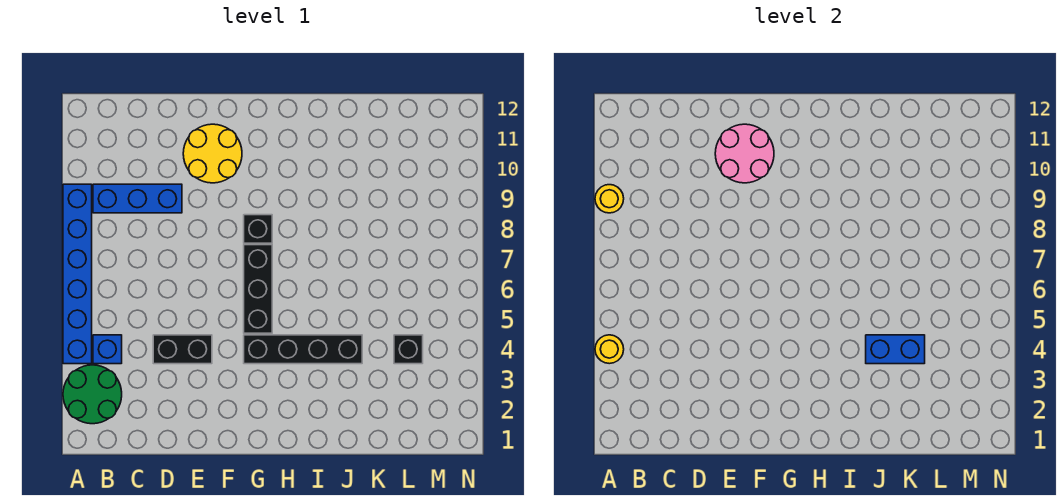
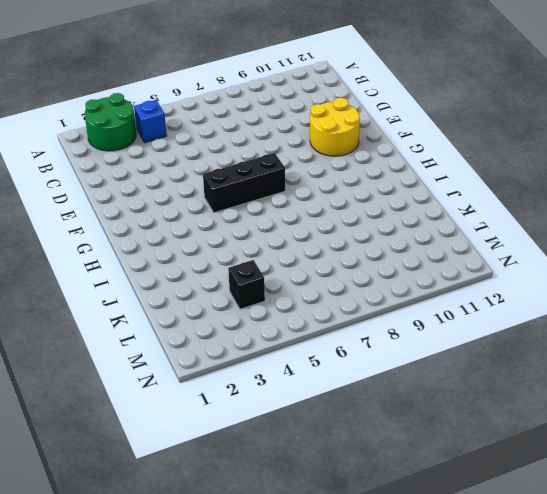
none -> blue 1x6 brick [63,184,92,364]
none -> blue 1x3 brick [93,184,182,213]
none -> black 1x2 brick [153,335,212,364]

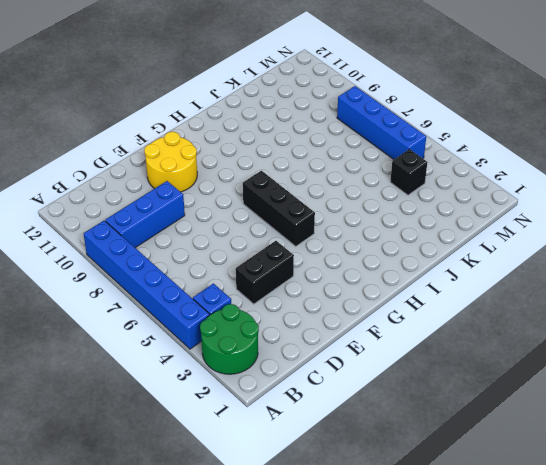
blue 1x4 brick [337,86,426,159] -> none
none -> black 1x4 brick [244,335,362,364]
none -> black 1x1 brick [244,215,272,243]
none -> yellow 1x1 round brick [595,335,624,364]

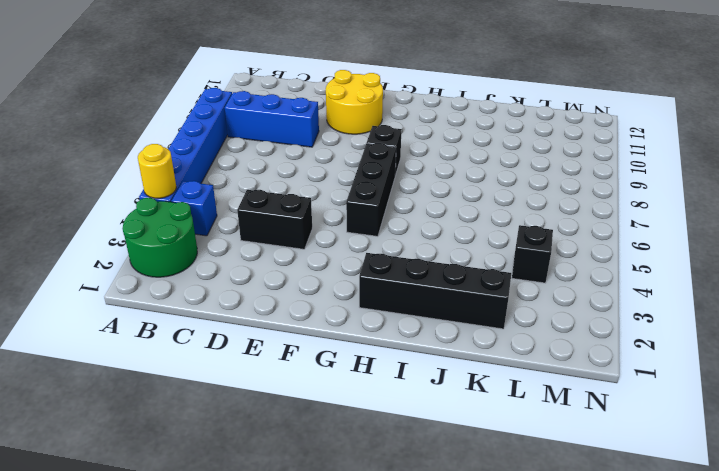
black 1x4 brick [359,253,511,329] -> black 1x4 brick moved to [244,335,362,364]
none -> yellow 1x1 round brick [595,185,624,213]
none -> pink 2x2 round brick [715,124,774,183]
none -> blue 1x2 brick [866,335,925,364]

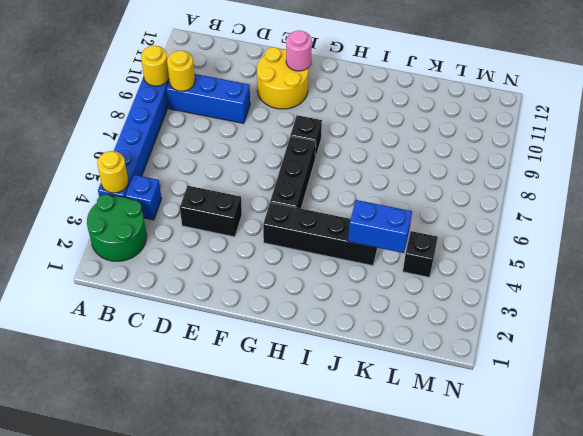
yellow 1x1 round brick [167,51,195,91] -> none
pink 1x1 round brick [286,31,312,71] -> pink 2x2 round brick [715,124,774,183]

